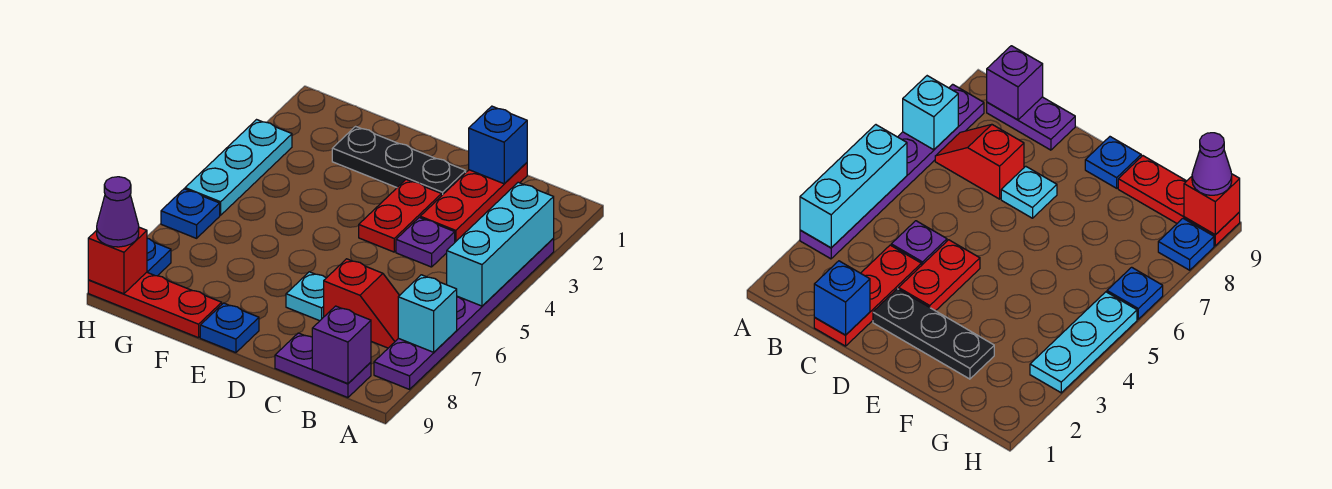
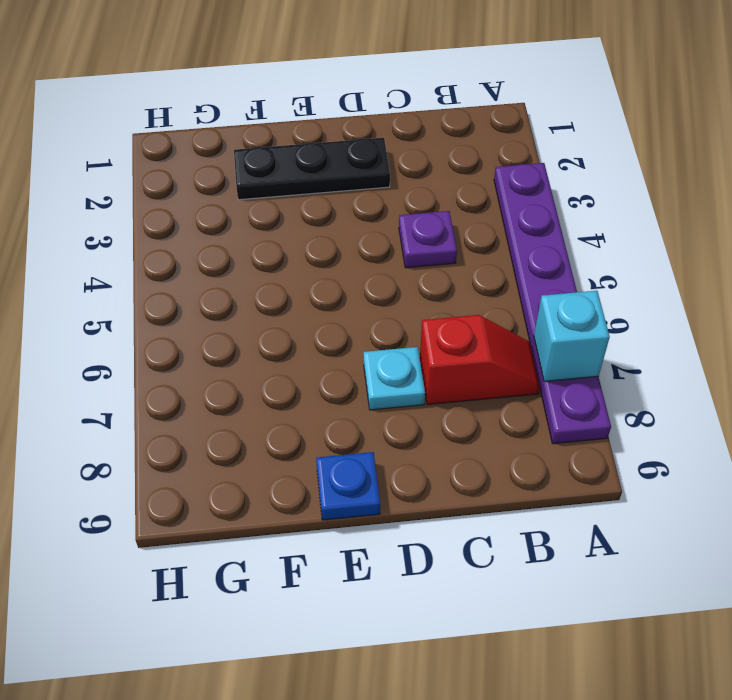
none -> purple 1x2 plate [275,333,371,398]
none -> red 1x3 plate [420,163,527,242]
none -> red 1x2 plate [359,180,442,252]

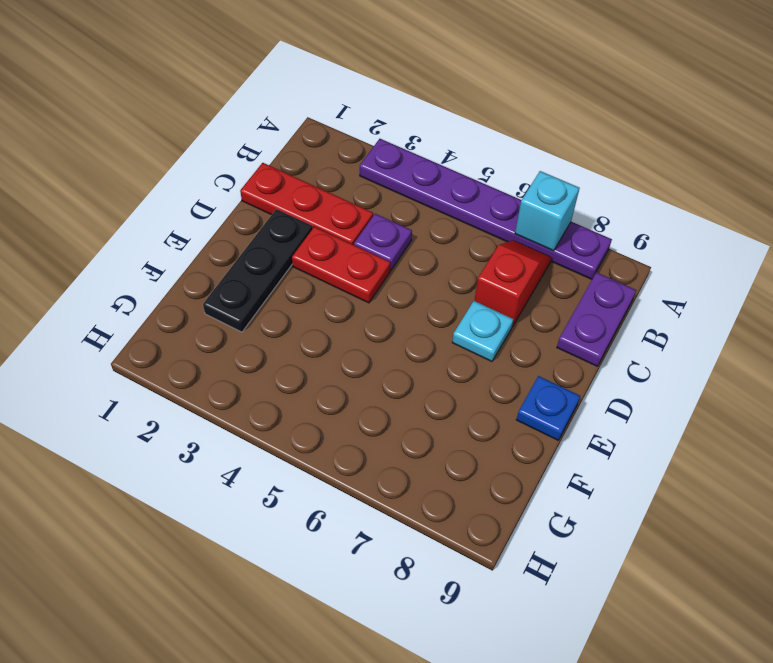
none -> red 1x3 plate [88,272,222,338]
none -> cyan 1x3 plate [185,120,292,215]
none -> blue 1x1 plate [161,189,220,238]

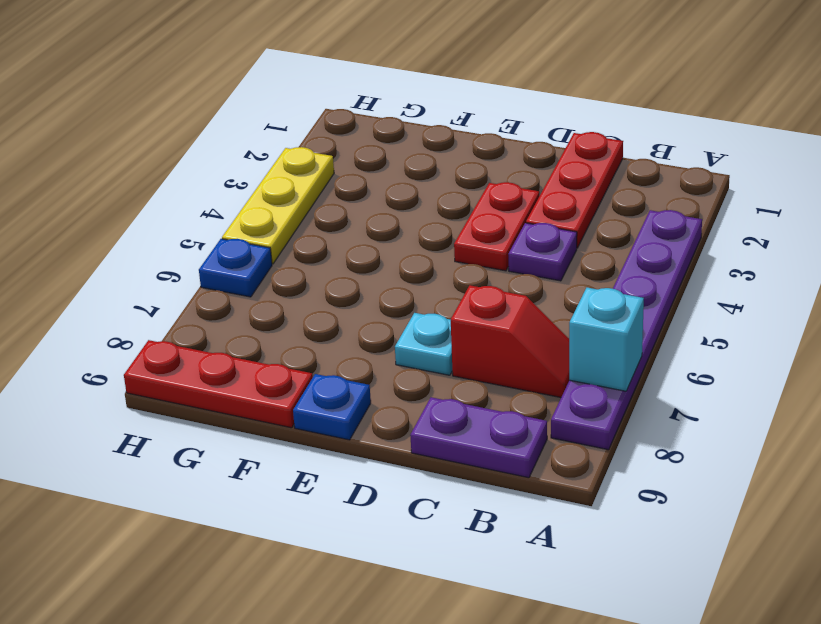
yellow 1x3 plate [222,147,334,264] -> cyan 1x3 plate [185,120,292,215]
none -> black 1x3 plate [332,126,466,195]
none -> blue 1x1 plate [147,238,171,276]
none -> cyan 1x3 brick [447,182,554,306]

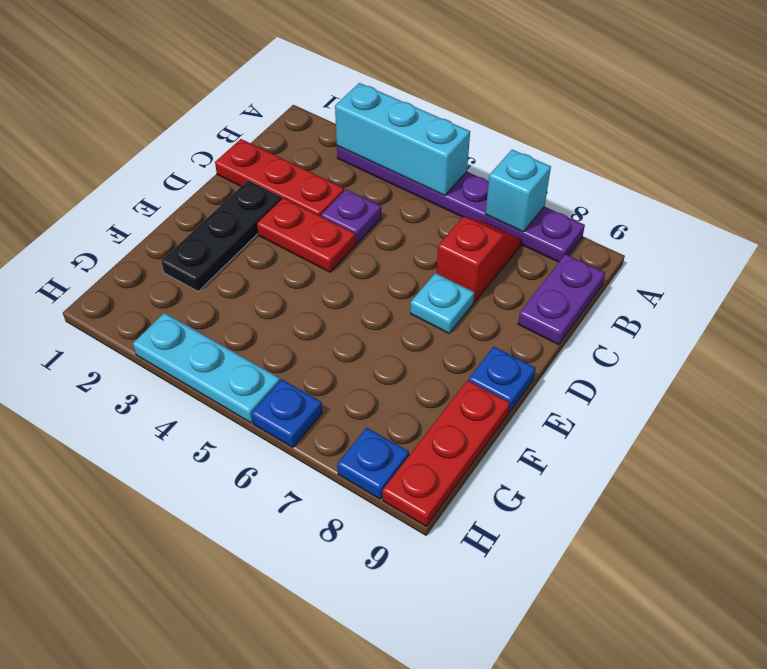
none -> purple 1x1 brick [312,306,371,384]
none -> blue 1x1 brick [469,106,527,184]
none -> red 1x1 brick [88,227,147,294]

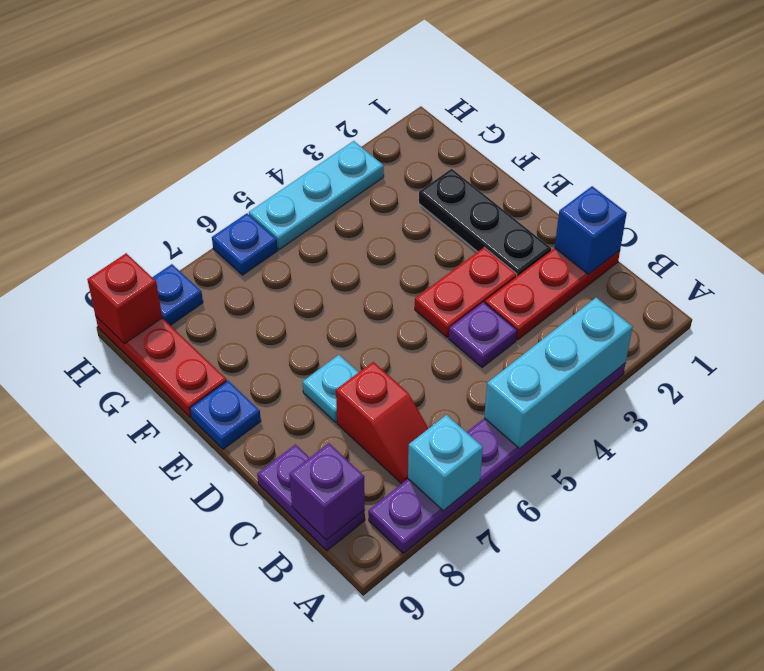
none -> purple 1x1 cone [97,177,139,247]

